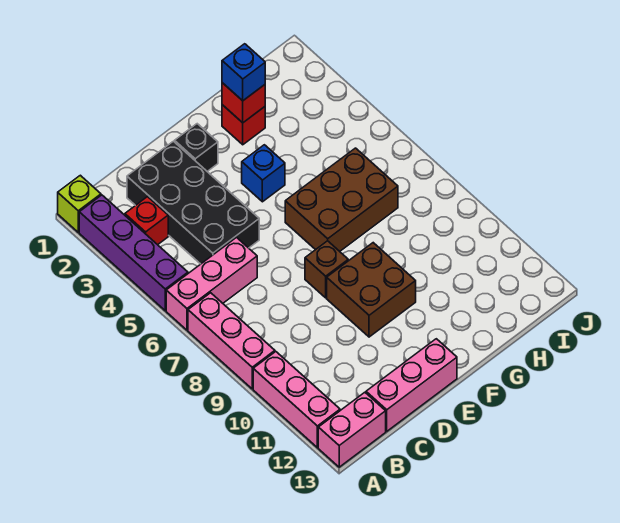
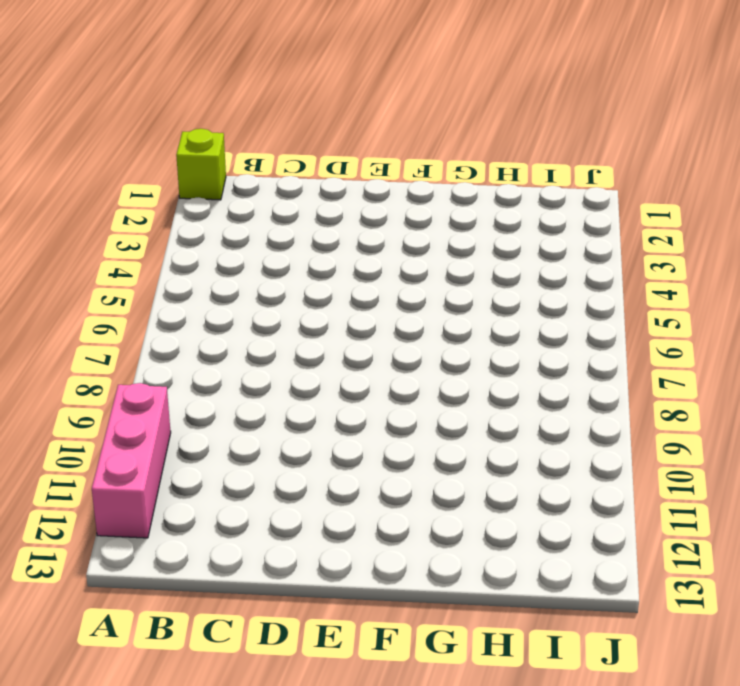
none -> purple 1x4 brick [79,195,188,311]
none -> pink 1x3 brick [166,238,257,330]
none -> pink 1x3 brick [188,293,275,389]

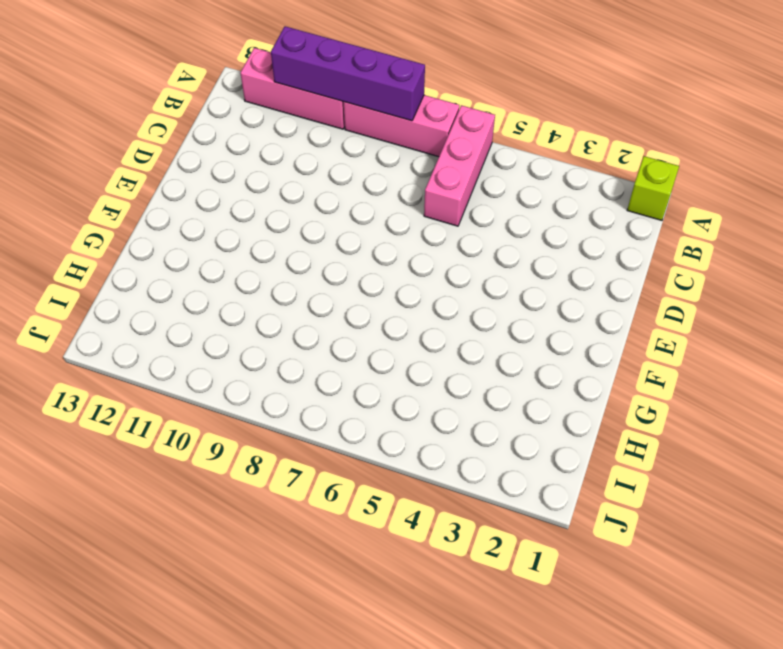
purple 1x4 brick [271,26,425,121] -> purple 1x4 brick moved to [79,195,188,311]
none -> pink 1x2 brick [318,392,386,467]
none -> red 1x1 brick [125,197,168,245]
none -> black 2x4 brick [127,141,259,264]

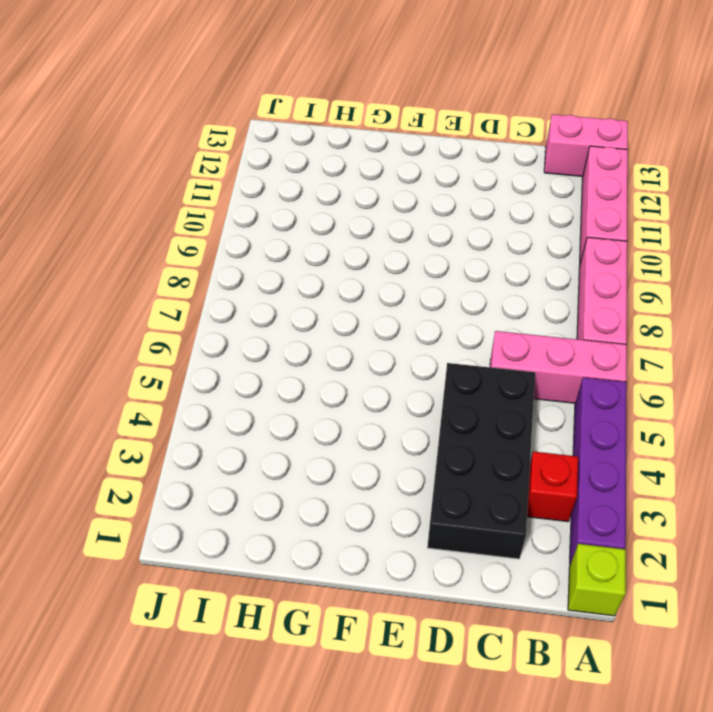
none -> pink 1x3 brick [366,339,457,431]
none -> black 1x1 brick [175,124,218,171]
none -> brown 1x1 brick [305,241,348,298]

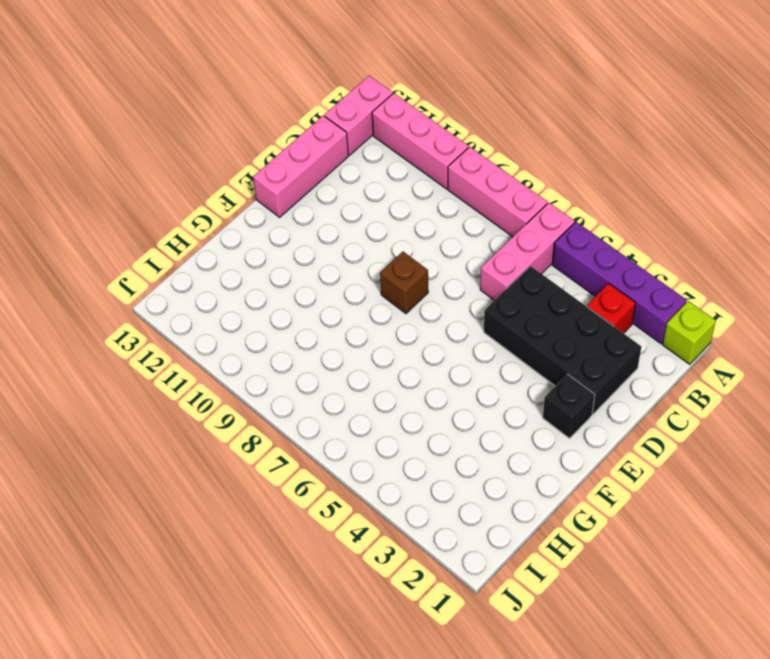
none -> brown 2x2 brick [327,243,416,337]
none -> blue 1x1 brick [242,145,285,202]
none -> brown 2x3 brick [285,148,398,251]

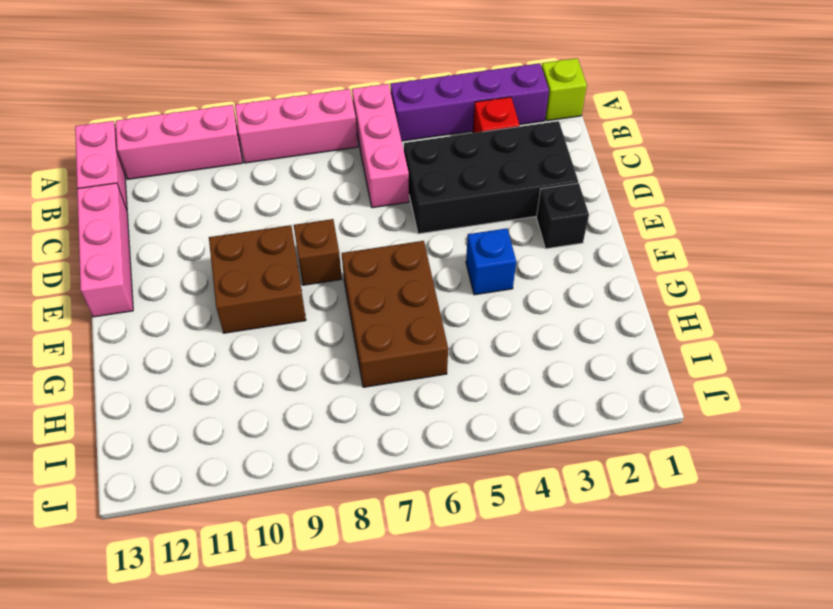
none -> red 1x1 brick [222,105,265,145]
none -> red 1x1 brick [222,83,265,123]
none -> blue 1x1 brick [222,44,265,101]

